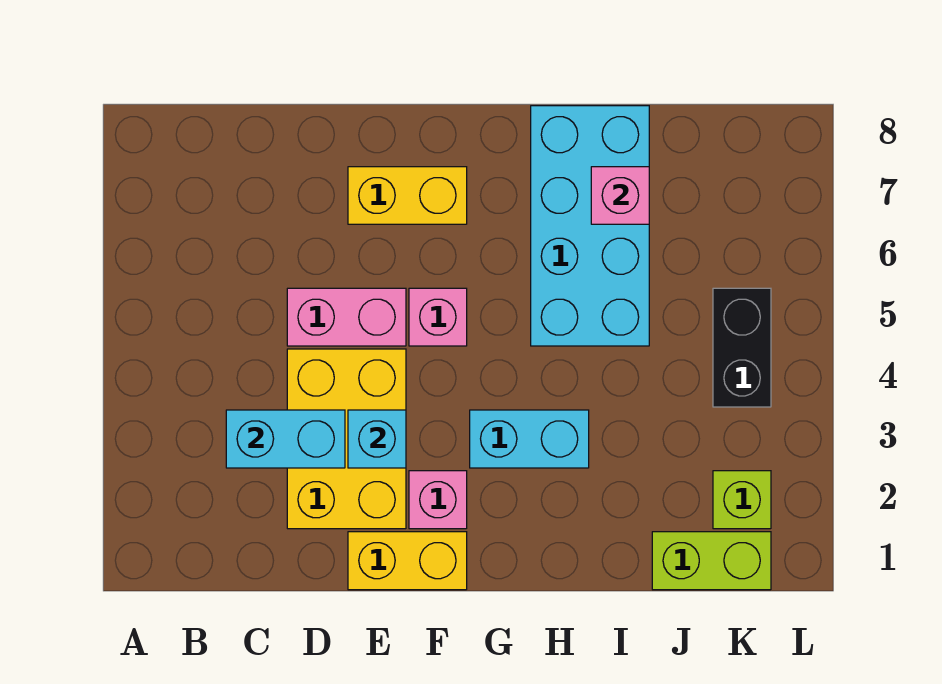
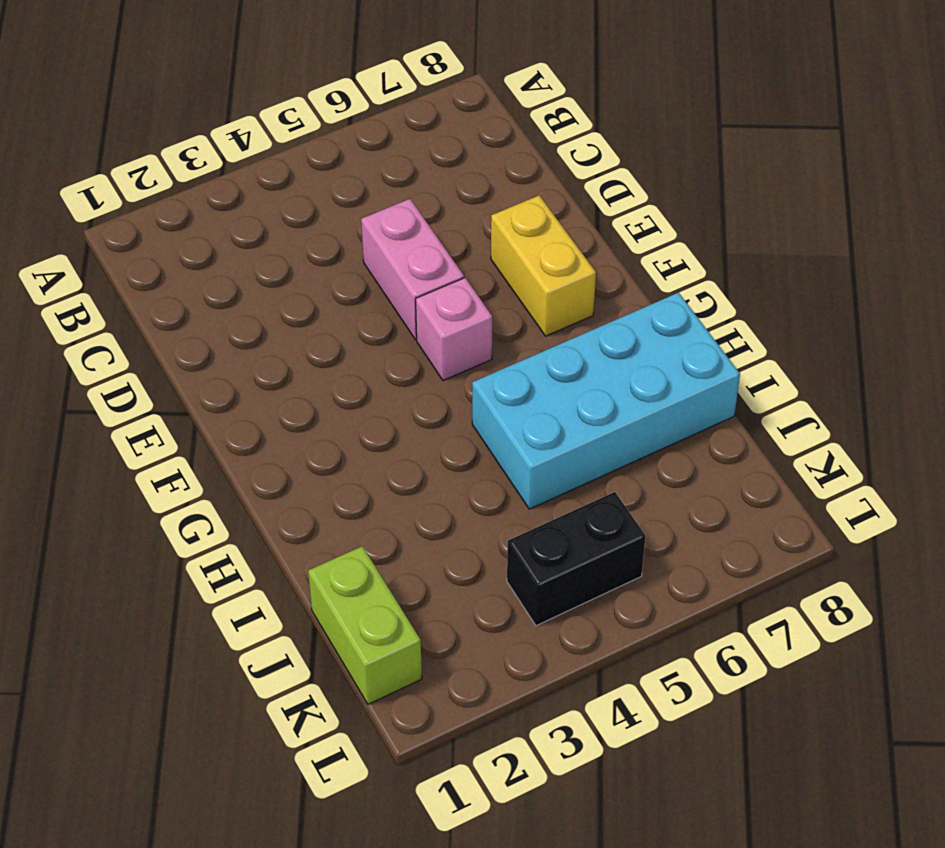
none -> yellow 2x3 brick [287,349,406,529]
none -> yellow 1x2 brick [348,532,467,590]
none -> pink 1x1 brick [409,471,467,529]

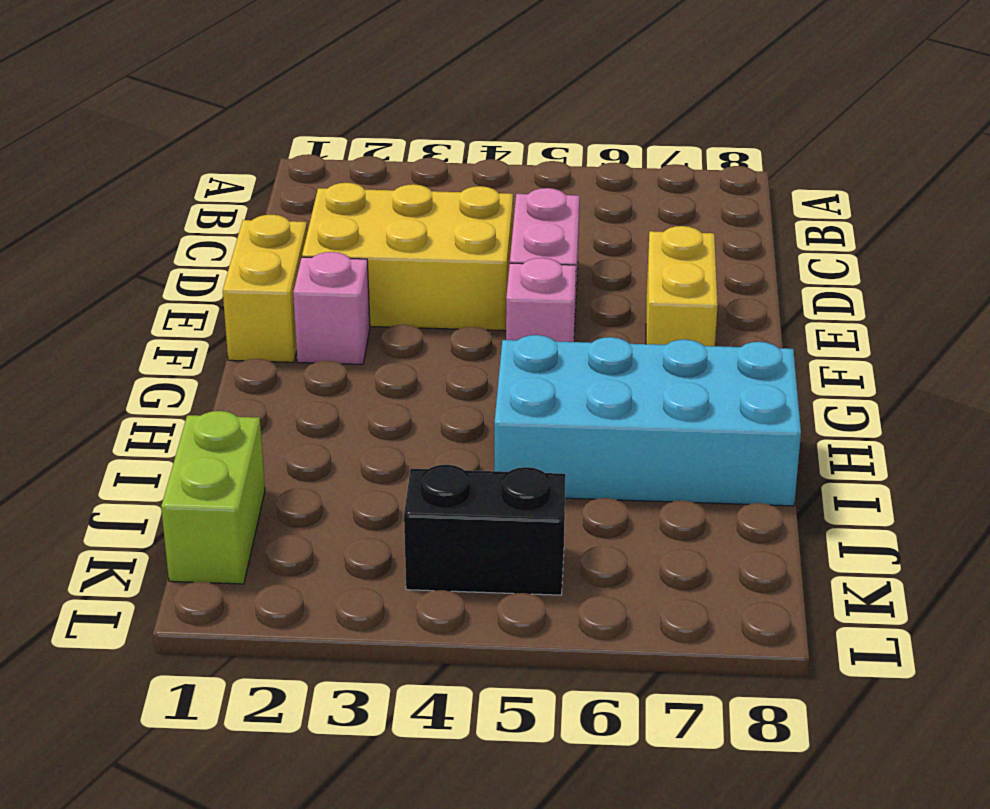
none -> cyan 1x2 brick [470,410,589,468]
none -> lime 1x1 brick [713,471,771,529]
none -> cyan 1x2 brick [226,410,345,468]

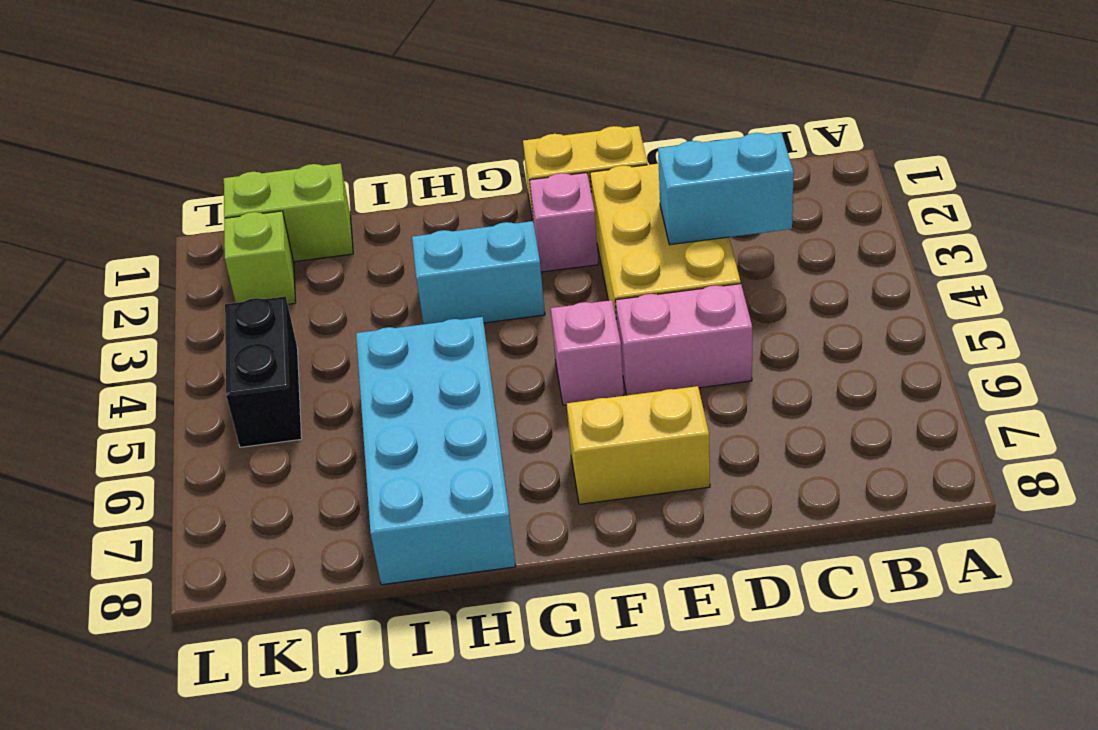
none -> cyan 1x1 brick [348,410,406,468]
none -> pink 1x1 brick [591,167,649,224]

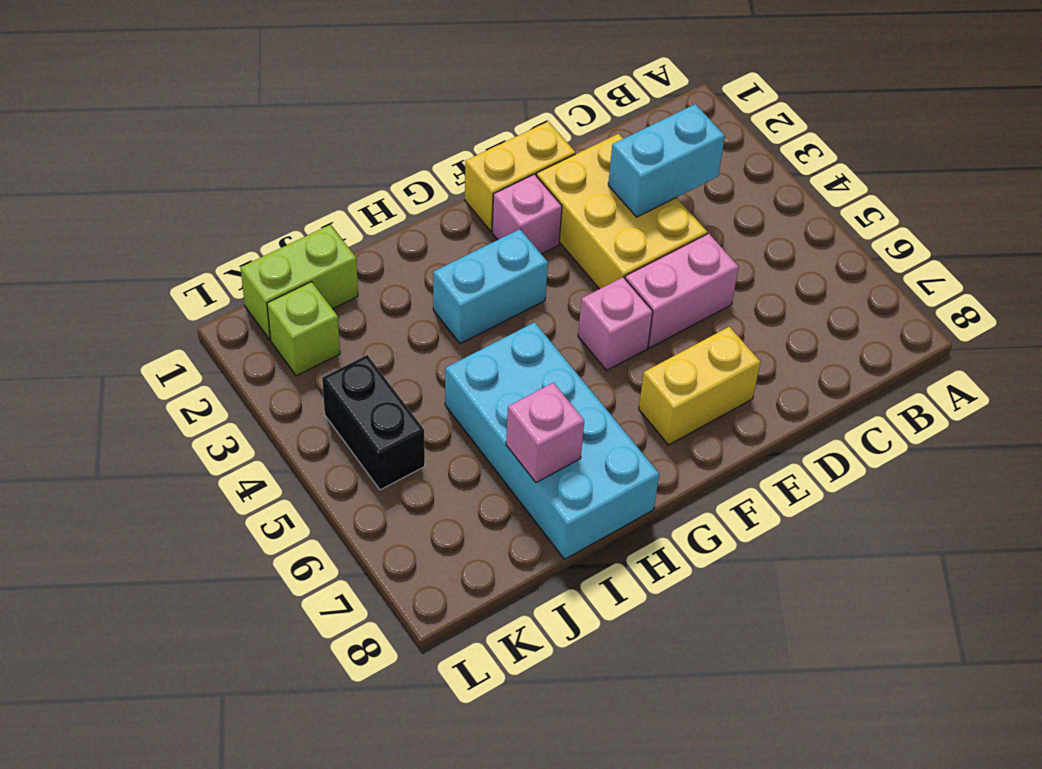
none -> cyan 1x1 brick [348,410,406,468]

